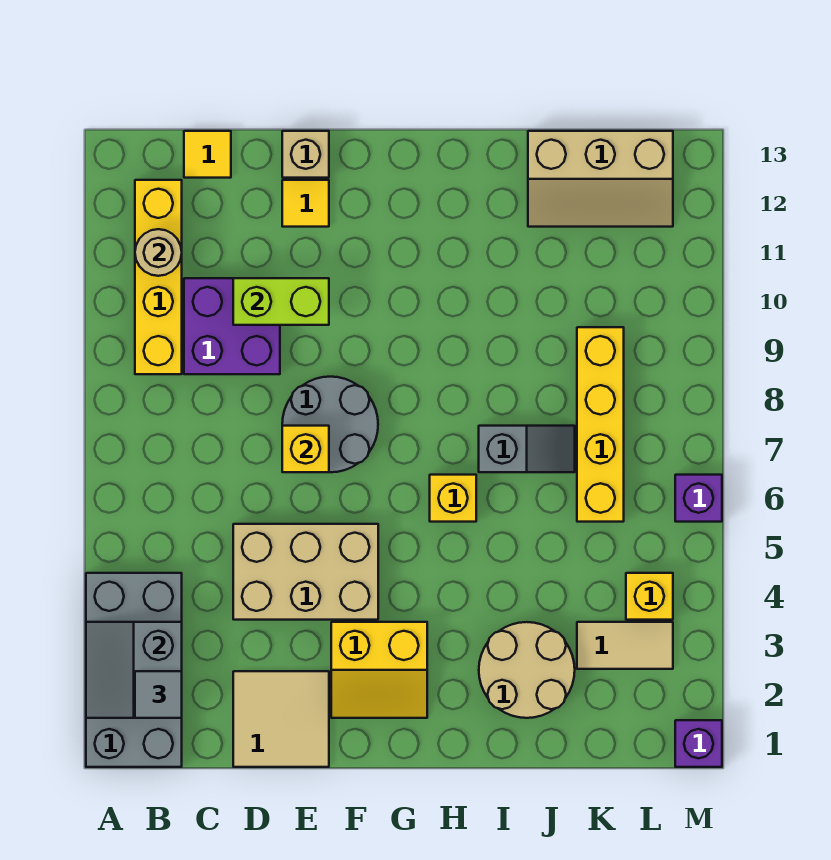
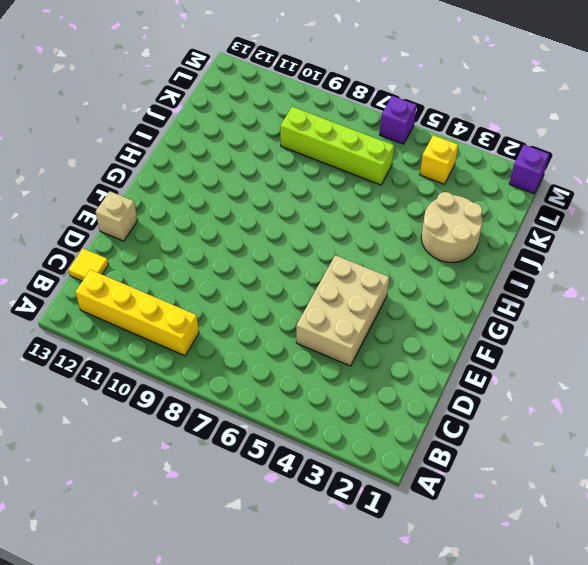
lime 1x4 brick [280,107,394,185] -> yellow 1x4 brick [577,327,624,522]
none -> grey 2x4 brick [86,573,182,767]
none -> purple 2x2 brick [184,278,280,374]
none -> tan 2x2 tile [233,671,329,767]

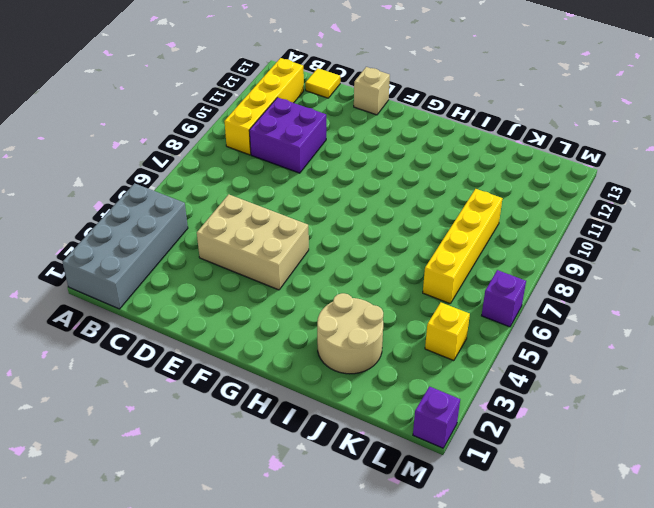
none -> tan 2x2 tile [233,671,329,767]
none -> grey 2x2 round brick [282,377,378,472]
none -> yellow 1x1 tile [282,180,329,227]

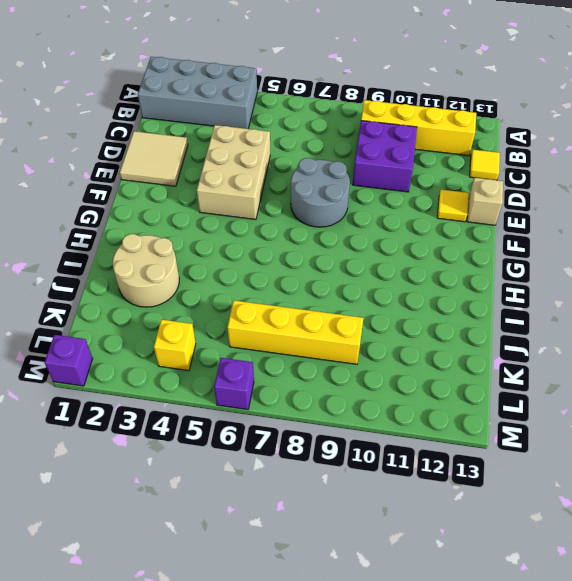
none -> yellow 2x2 slope [331,622,427,718]
none -> yellow 1x1 brick [430,475,476,522]
none -> grey 1x2 slope [479,426,575,472]

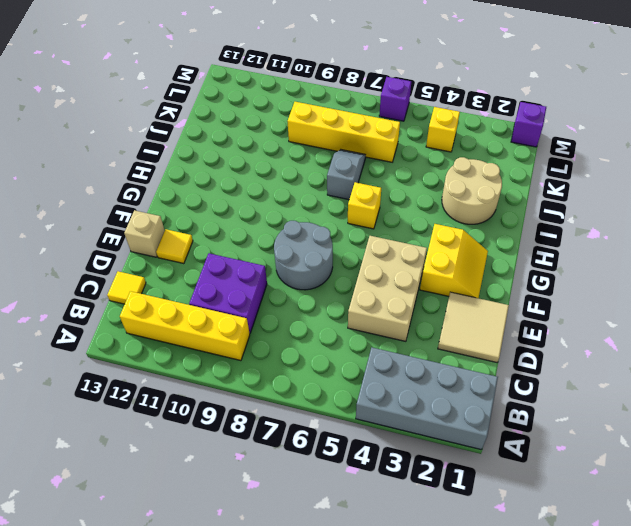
none -> tan 2x3 slope [528,131,673,227]
none -> tan 1x2 tile [577,622,673,669]
none -> grey 2x2 slope [86,622,182,718]

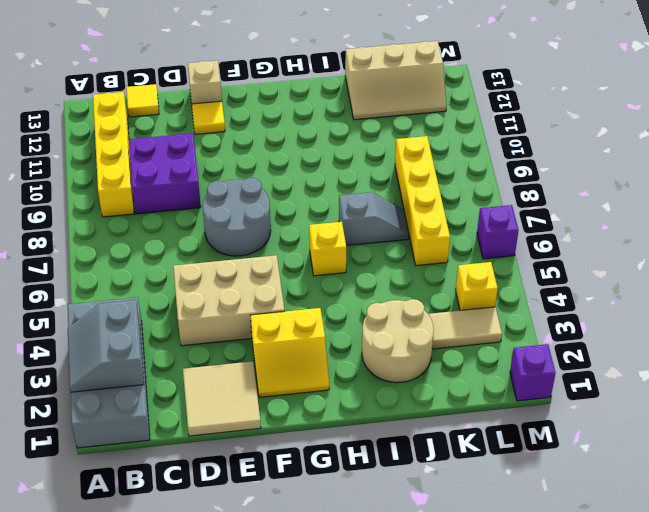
none -> tan 1x1 round brick [135,229,182,276]
none -> lime 1x2 brick [233,278,329,325]
none -> yellow 1x1 brick [282,426,329,472]

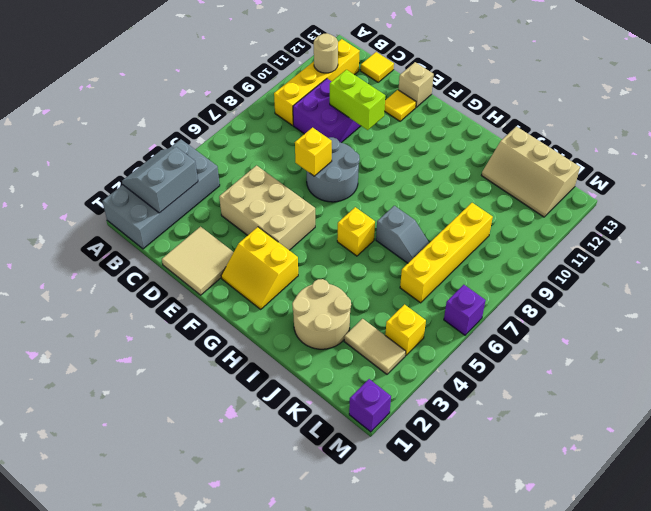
none -> grey 1x1 tile [135,671,182,718]

